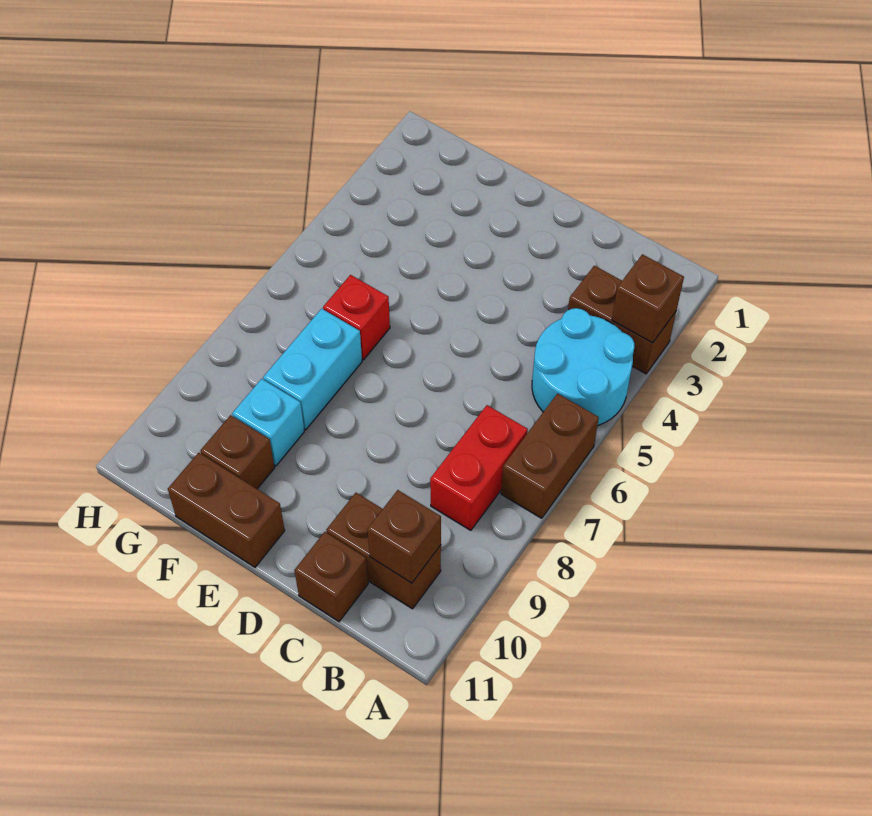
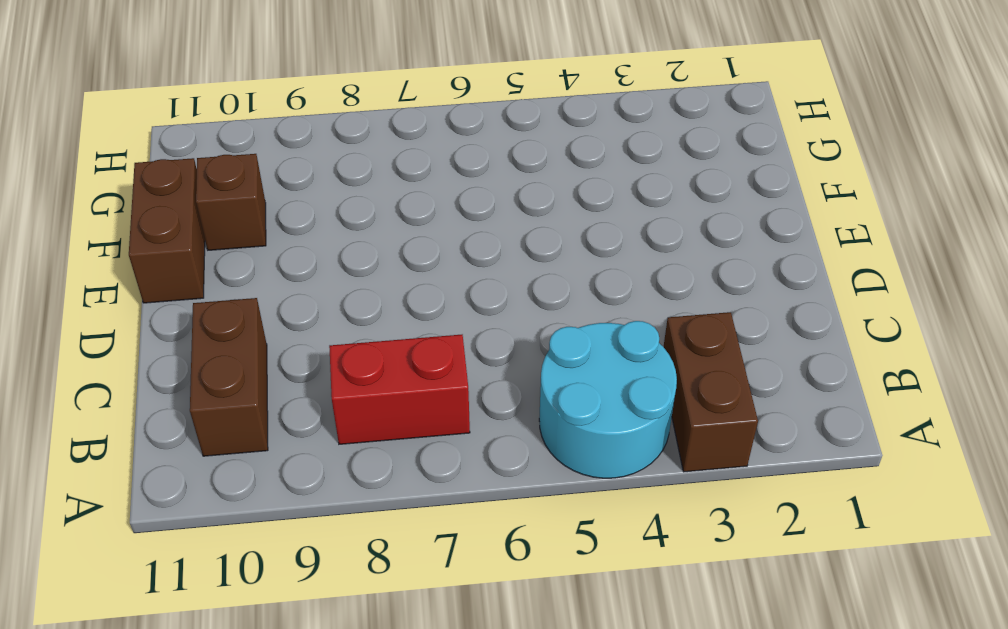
none -> brown 1x2 brick [501,394,599,518]
none -> brown 1x1 brick [294,532,368,622]
none -> red 1x1 brick [323,275,390,360]

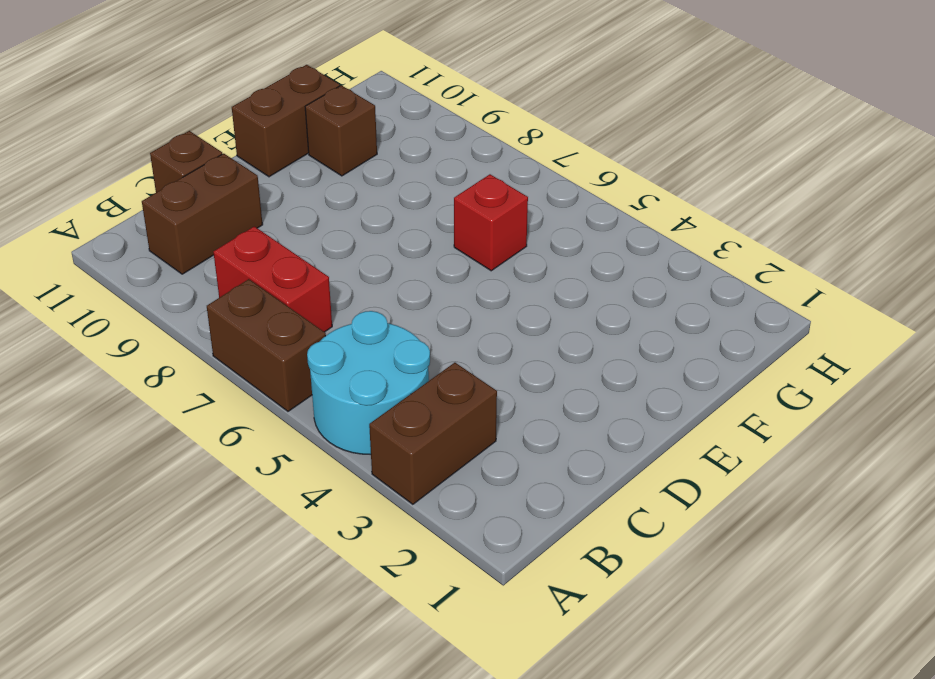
none -> cyan 1x2 brick [263,309,362,430]
none -> cyan 1x1 brick [232,379,304,466]
none -> brown 1x1 brick [612,254,684,343]

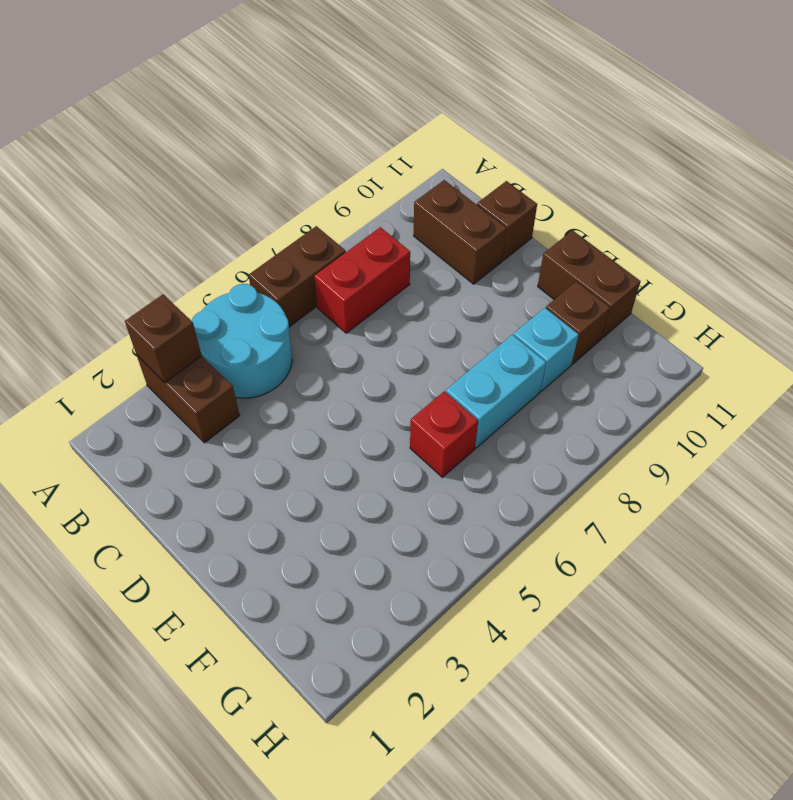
none -> brown 1x1 brick [368,490,441,583]

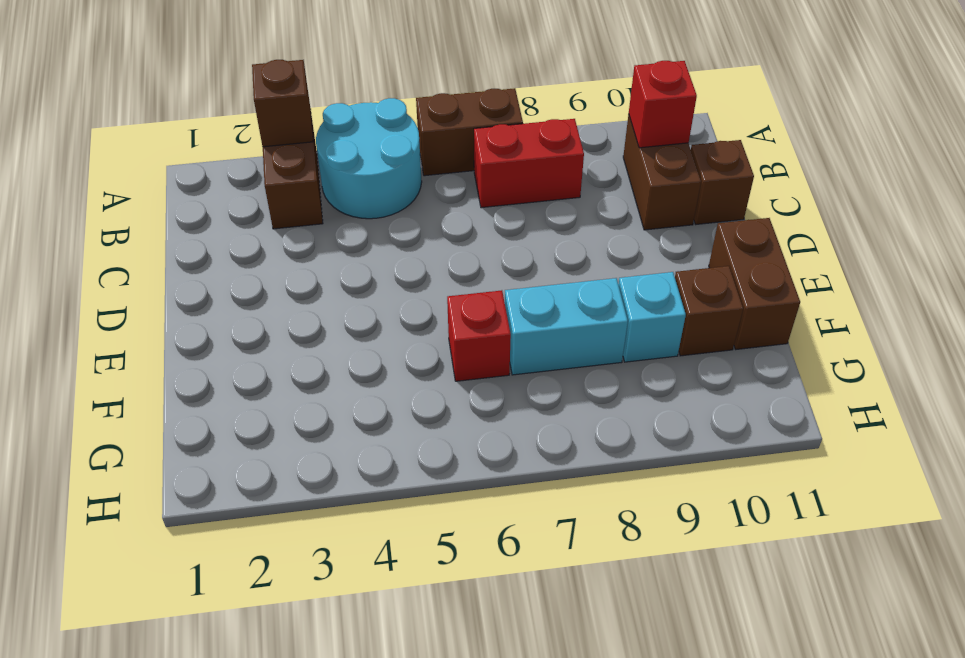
red 1x1 brick [629,61,697,148] -> brown 1x1 brick [368,490,441,583]

